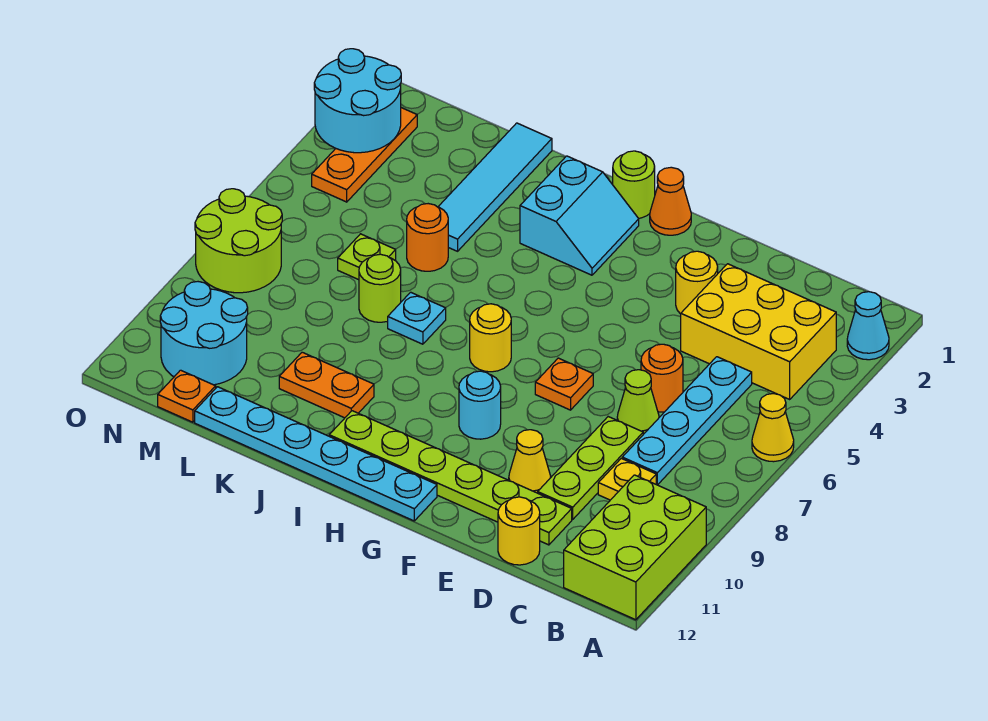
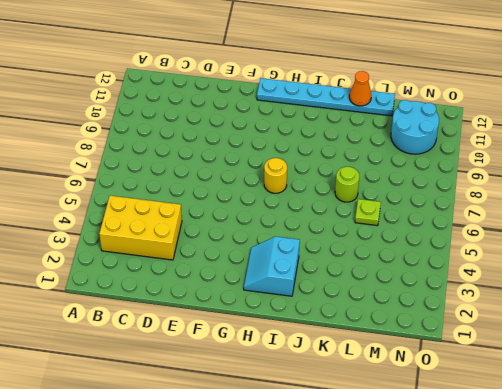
orange 1x1 cone [349,71,371,106] -> orange 1x1 cone moved to [650,167,691,235]
none -> cyan 1x1 cone [847,292,889,360]
none -> yellow 1x1 cone [752,394,794,462]
none -> lime 2x3 brick [564,475,706,620]
none -> cyan 1x4 plate [622,357,752,485]

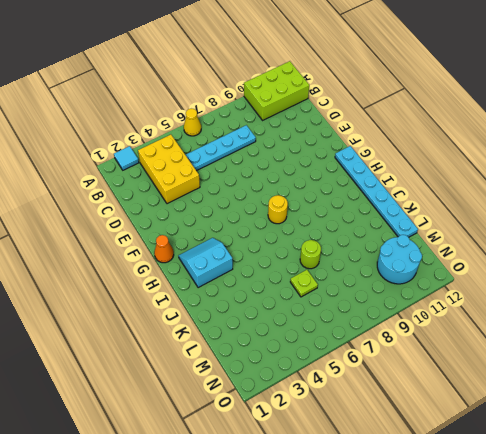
cyan 1x1 tile [114,146,139,170] -> cyan 1x1 cone [847,292,889,360]
none -> yellow 1x1 plate [598,458,656,500]
none -> orange 1x1 round brick [641,344,683,412]
none -> lime 1x1 cone [617,370,659,434]
none -> lime 1x3 plate [538,417,643,519]

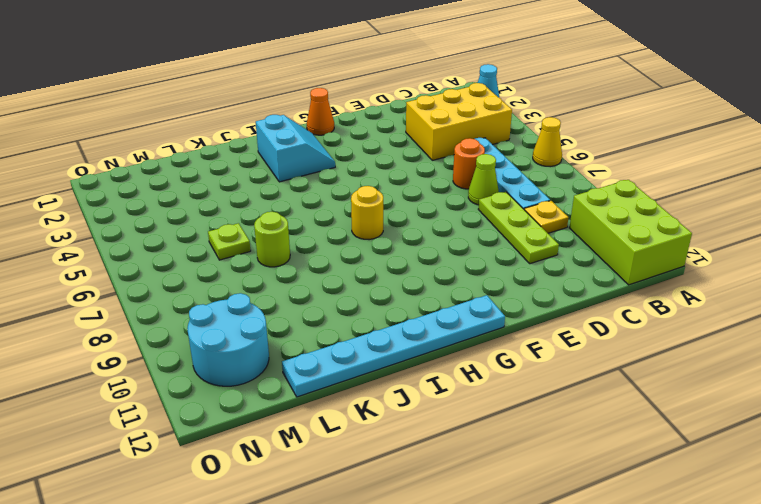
none -> lime 1x6 plate [329,411,572,545]
none -> yellow 1x1 round brick [498,497,540,565]
none -> yellow 1x1 round brick [676,251,718,314]
none -> yellow 1x1 cone [509,430,551,493]

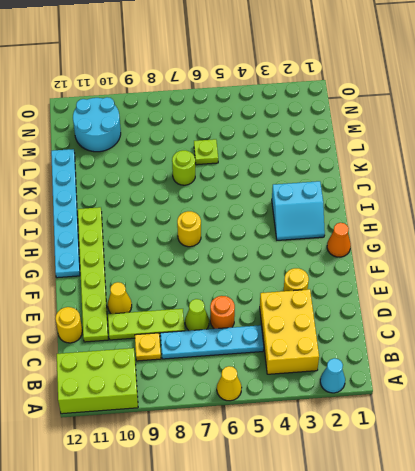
none -> orange 1x1 plate [535,358,593,410]
none -> cyan 1x1 round brick [459,371,501,439]
none -> lime 1x1 round brick [613,151,655,218]
none -> cyan 1x1 plate [388,292,446,344]

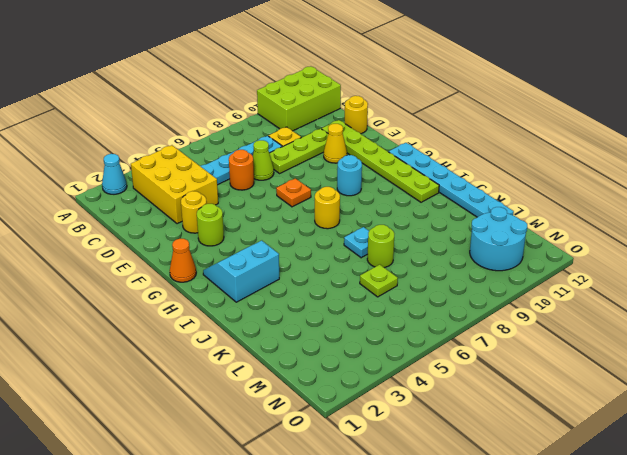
lime 1x1 round brick [197,204,224,246] -> lime 1x1 round brick moved to [613,151,655,218]
none -> yellow 1x1 cone [752,394,794,462]
none -> orange 1x2 plate [279,352,374,418]
none -> cyan 1x4 tile [438,123,552,251]
none -> orange 1x1 round brick [407,204,448,271]

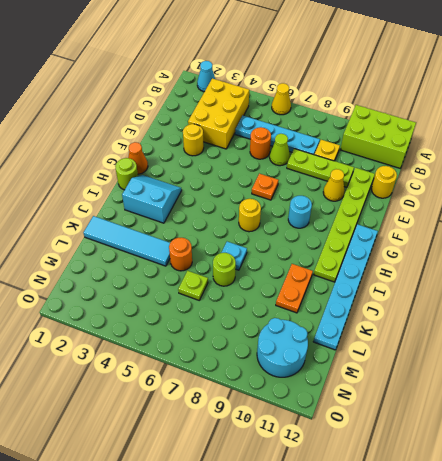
none -> orange 1x1 plate [158,370,216,422]
none -> orange 1x3 plate [312,108,417,202]
none -> lime 2x2 round brick [195,189,282,293]
none -> cyan 2x2 round brick [314,49,401,153]

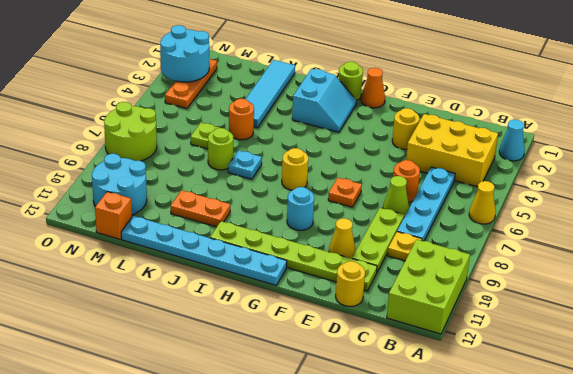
orange 1x1 brick [95,192,132,239] -> orange 1x1 plate [158,370,216,422]

